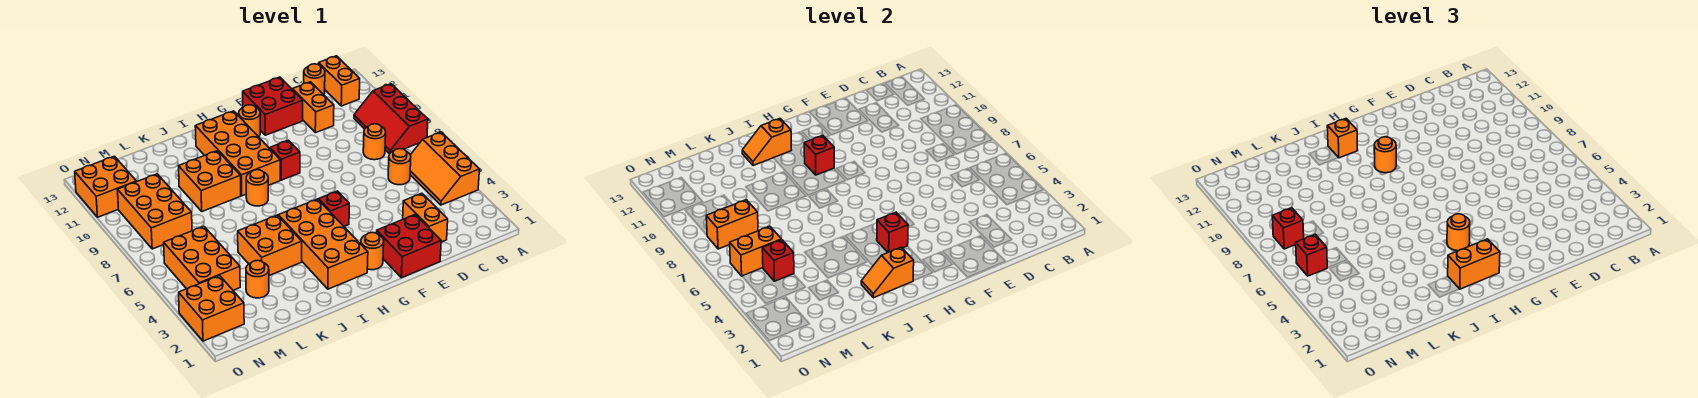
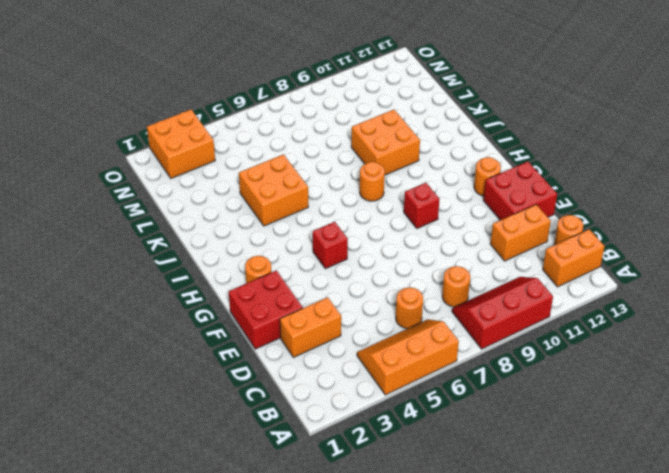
none -> orange 2x4 brick [278,199,368,289]
none -> orange 2x4 brick [195,111,280,196]
none -> orange 1x1 round brick [246,260,269,298]
none -> orange 2x3 brick [164,226,240,290]

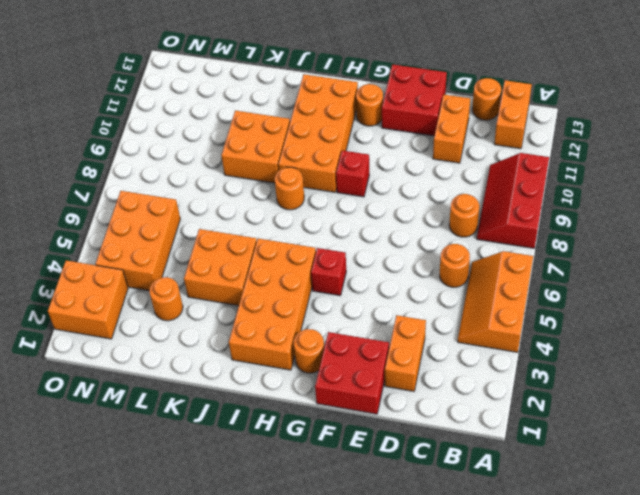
none -> orange 2x3 brick [117,174,192,249]
none -> orange 2x2 brick [75,156,136,217]
none -> red 1x1 brick [877,212,908,252]
none -> red 1x1 brick [804,136,834,175]

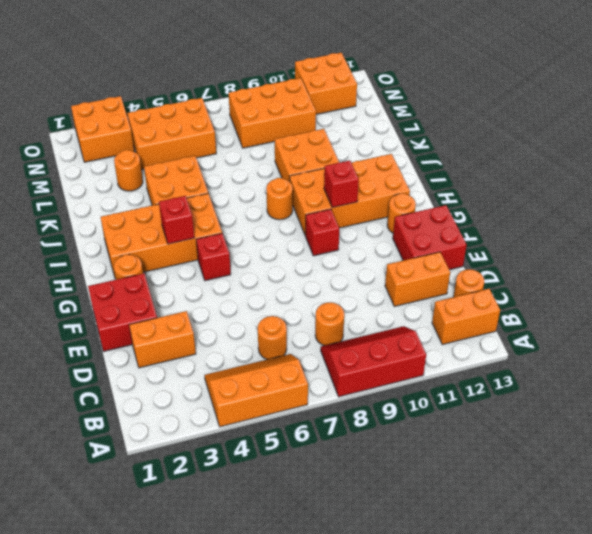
none -> orange 1x2 slope [861,247,914,298]
none -> orange 1x2 slope [742,119,791,166]
none -> red 1x1 brick [762,240,794,281]
none -> orange 1x2 brick [730,226,782,276]

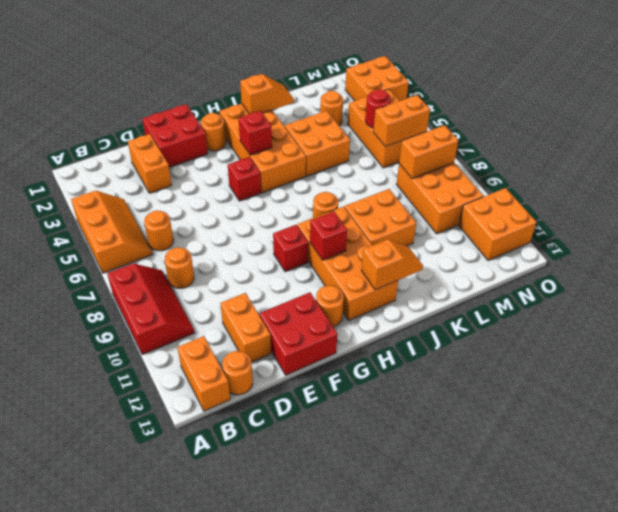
red 1x1 round brick [365,89,391,128] -> red 1x1 brick [762,240,794,281]
none -> orange 1x2 brick [1448,239,1500,289]
none -> orange 1x1 round brick [1447,214,1470,251]
none -> orange 1x1 round brick [1374,137,1396,173]
none -> orange 1x1 brick [1327,119,1358,158]

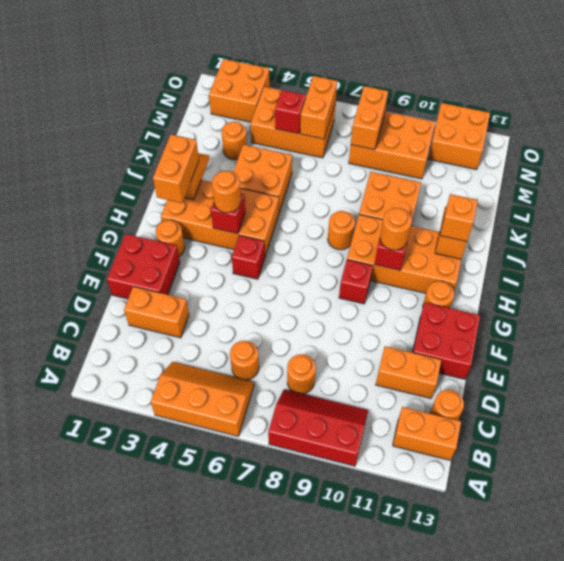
none -> red 1x1 brick [1296,234,1327,276]
none -> red 1x1 brick [1272,208,1304,249]

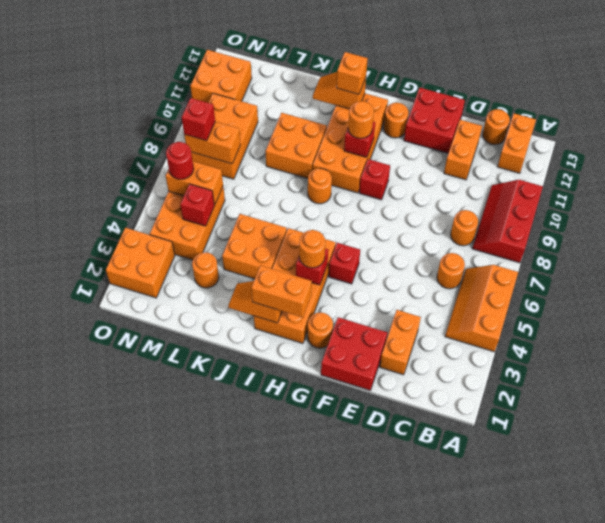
red 1x1 round brick [166,142,194,179] -> red 1x1 brick [1296,234,1327,276]

